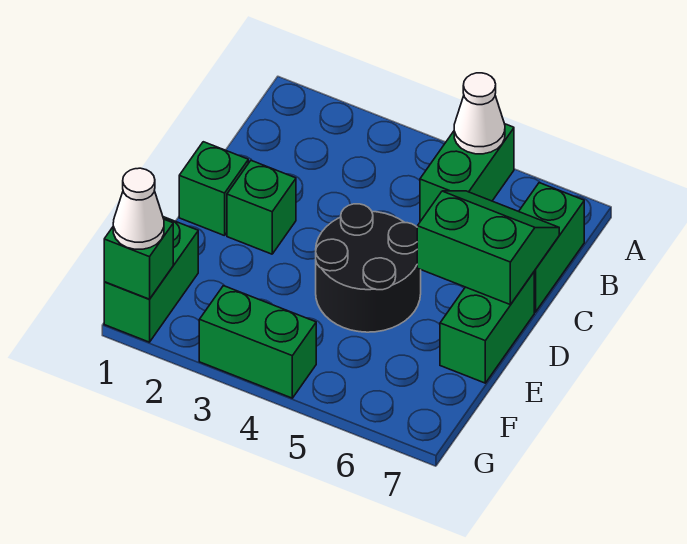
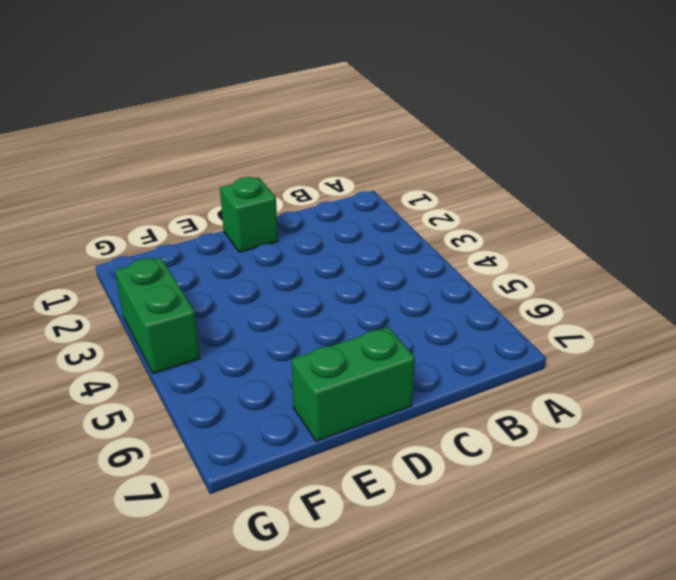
none -> green 1x2 brick [420,124,514,221]
none -> green 1x2 brick [519,183,584,312]
none -> green 1x1 brick [227,161,296,254]

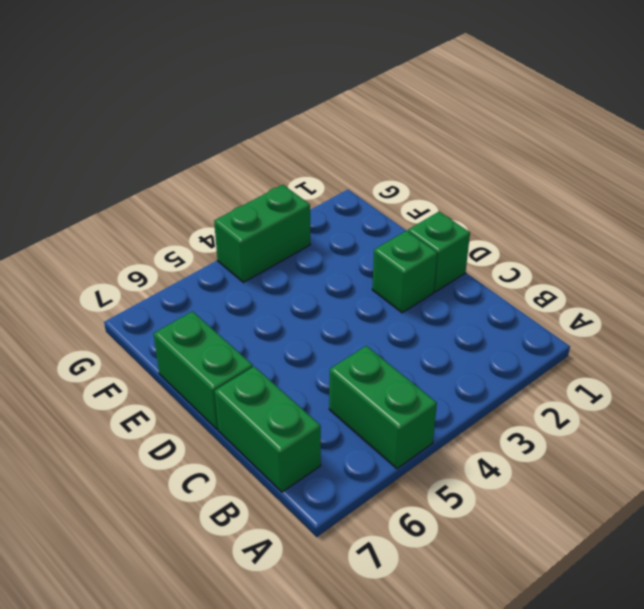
none -> black 2x2 round brick [316,204,421,332]
none -> green 1x2 brick [104,217,198,342]
none -> white 1x1 cone [454,73,505,154]

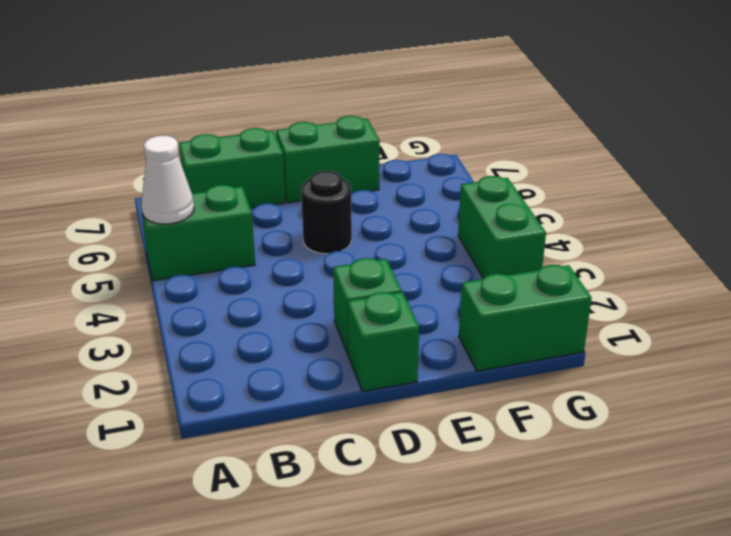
black 1x1 round brick [301,171,352,254] -> black 2x2 round brick [316,204,421,332]
none -> green 2x2 slope [417,191,559,305]
none -> green 1x1 brick [104,219,173,299]
none -> white 1x1 cone [113,168,164,249]

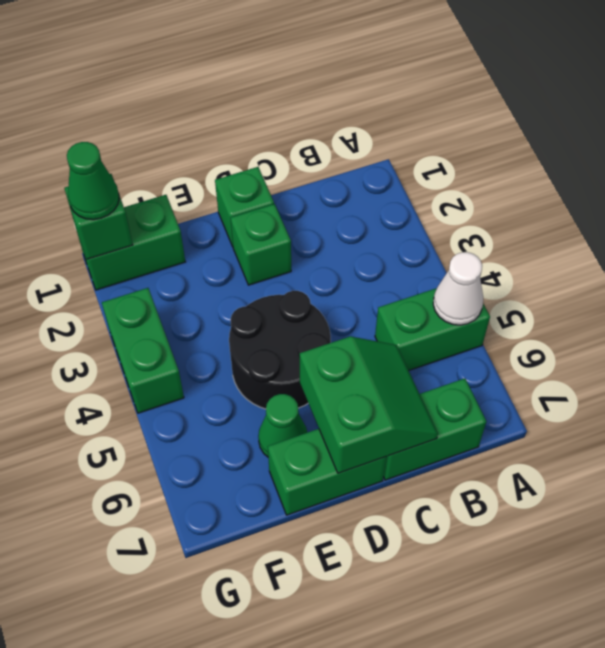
green 1x1 cone [258,394,307,457] -> none
green 1x1 cone [67,142,119,220] -> white 1x1 cone [113,168,164,249]

